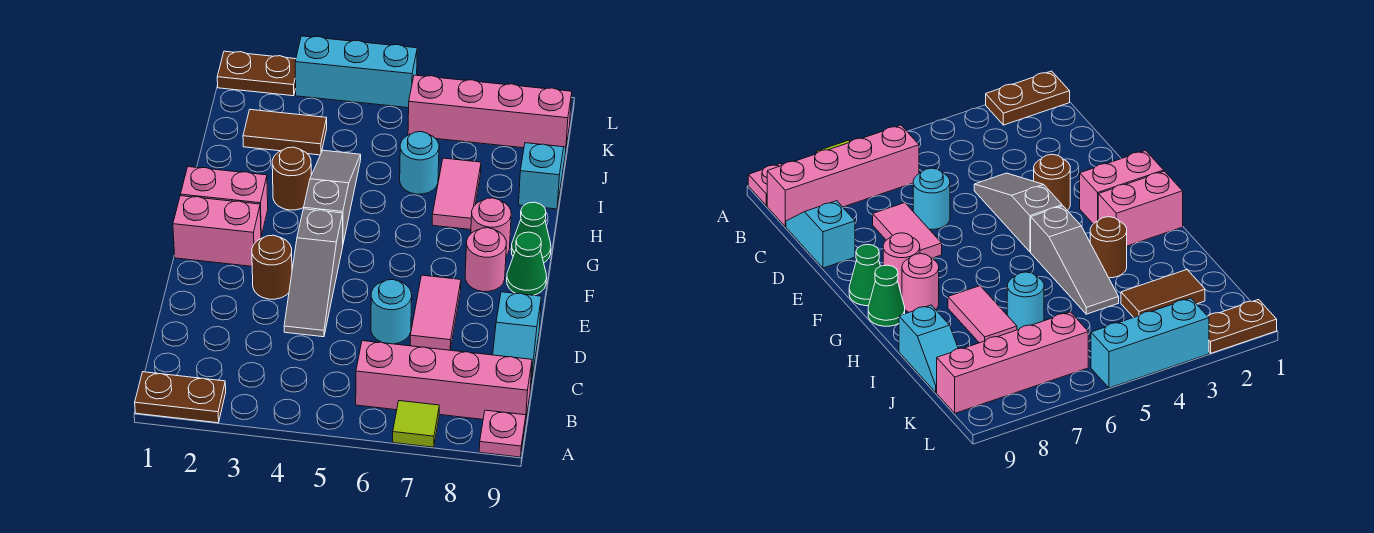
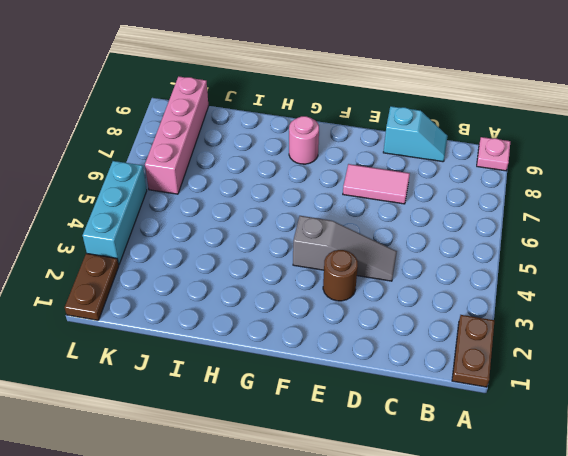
none -> lime 1x1 tile [393,401,439,447]
none -> pink 1x4 brick [356,341,532,424]
none -> cyan 1x1 round brick [371,280,412,344]

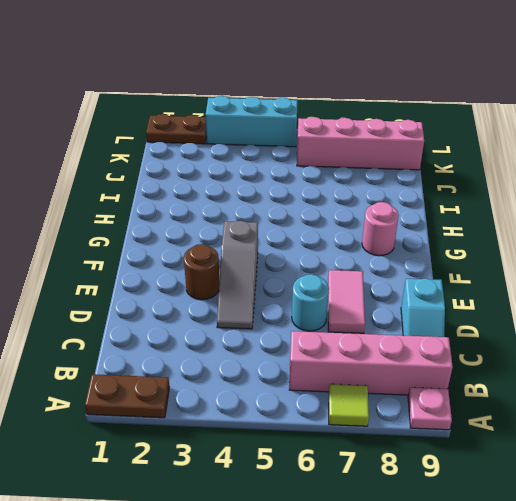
none -> pink 1x2 brick [173,196,261,266]
none -> pink 1x1 round brick [465,228,506,292]
none -> green 1x1 cone [507,232,547,295]

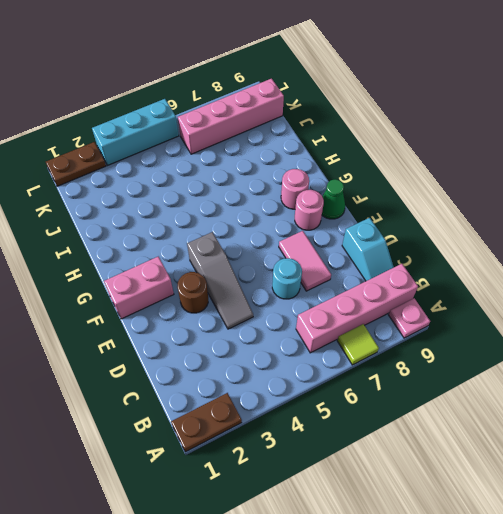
none -> pink 1x2 brick [180,167,268,236]
none -> grey 1x3 slope [304,150,361,243]
none -> green 1x1 cone [511,202,551,262]

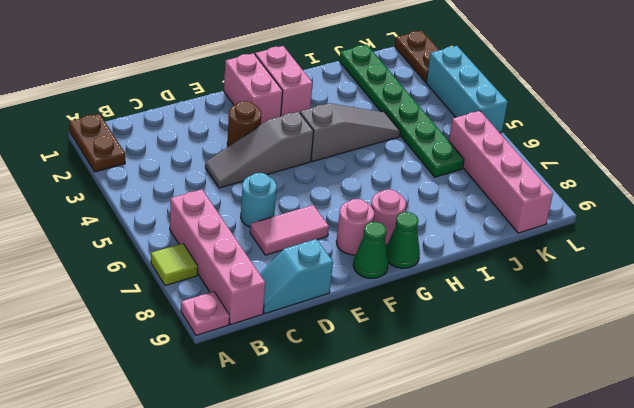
green 1x6 plate [339,45,464,177] -> brown 1x2 tile [243,110,327,155]
none -> brown 1x1 round brick [272,147,311,210]
none -> pink 1x2 tile [432,158,481,230]
none -> cyan 1x1 round brick [400,132,439,194]

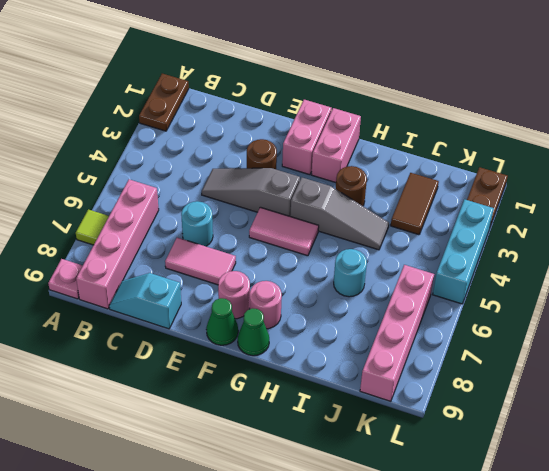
pink 1x2 tile [249,207,319,256] -> pink 1x2 tile moved to [432,158,481,230]
none -> cyan 1x2 slope [519,143,566,209]

